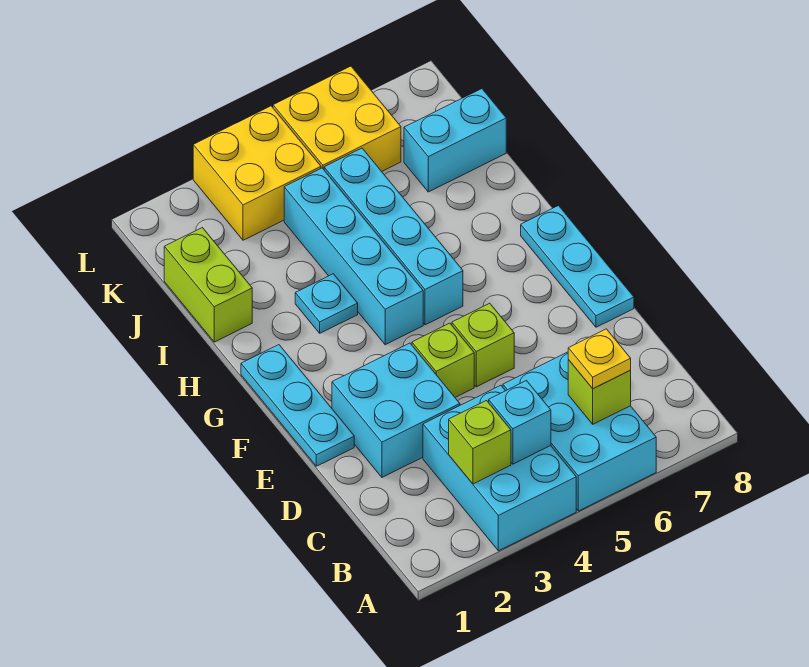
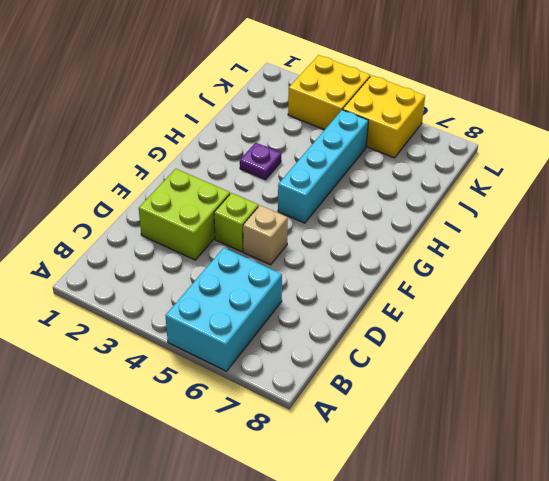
lime 2x2 brick [139,169,230,260] -> cyan 2x2 brick [332,343,460,477]
tan 1x1 brick [243,205,288,265] -> lime 1x1 brick [452,303,514,387]
purple 1x1 plate [240,143,281,180] -> cyan 1x1 plate [295,274,358,333]
none -> cyan 2x3 brick [423,385,576,551]
none -> cyan 1x3 plate [241,345,354,466]
none -> cyan 1x3 plate [521,206,634,327]

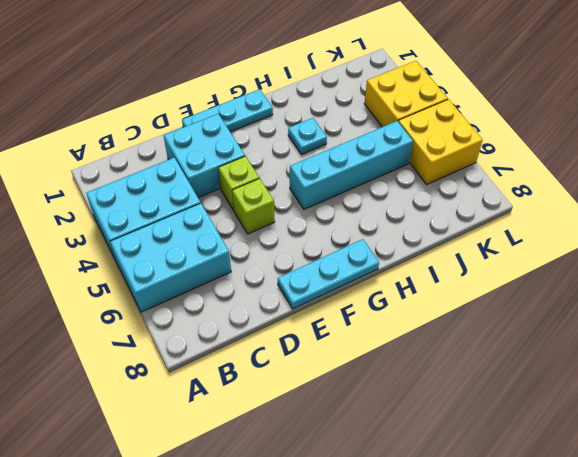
none -> cyan 1x4 brick [284,168,423,345]
none -> lime 1x2 brick [164,228,252,342]
none -> cyan 1x2 brick [404,89,506,192]

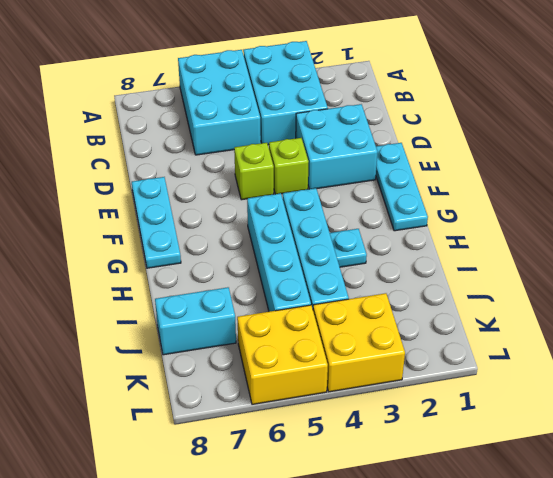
none -> lime 1x2 brick [164,228,252,342]
none -> lime 1x1 brick [449,401,511,484]
none -> cyan 1x1 brick [489,381,551,464]

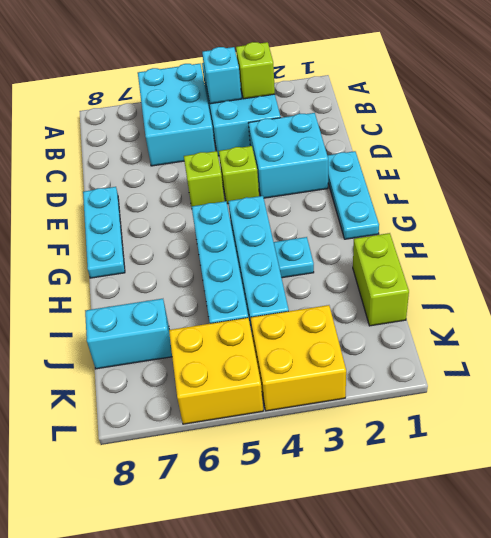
none -> lime 1x1 brick [568,360,631,424]
none -> yellow 1x1 plate [568,329,631,389]

